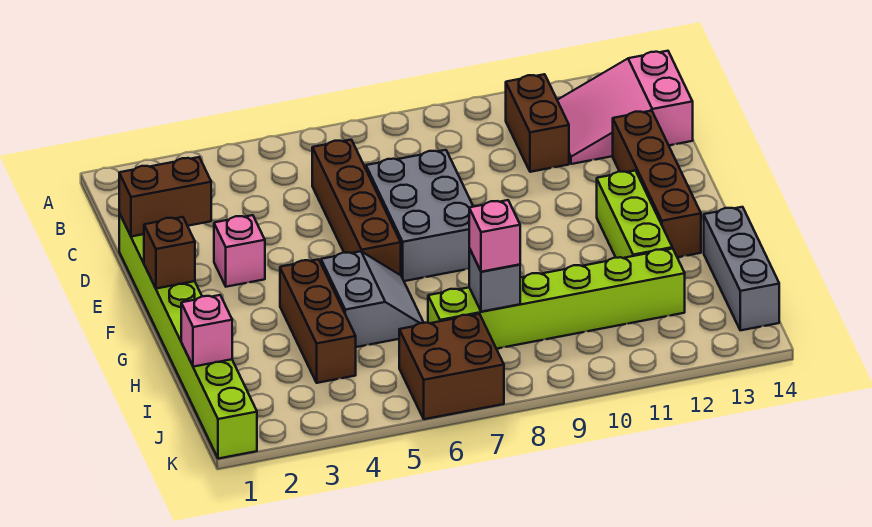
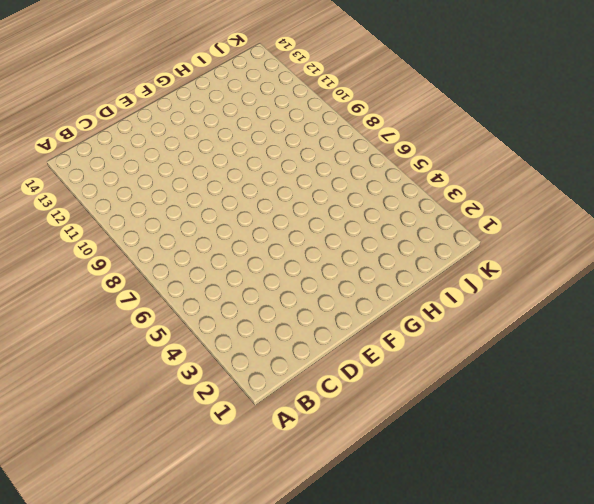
none -> brown 1x2 brick [506,74,569,172]
none -> pink 2x3 slope [557,51,693,164]
none -> brown 1x4 brick [312,140,401,275]

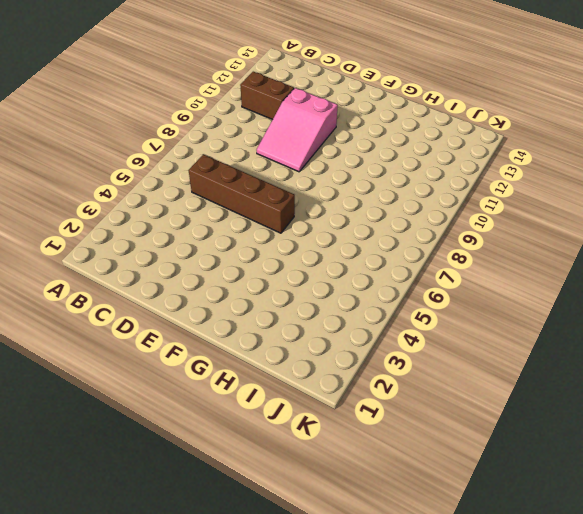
pink 2x3 slope [257,88,338,172] -> pink 2x3 slope moved to [557,51,693,164]
none -> lime 1x8 brick [119,213,257,459]
none -> grey 2x3 brick [366,150,473,281]
none -> brown 1x4 brick [613,111,701,257]

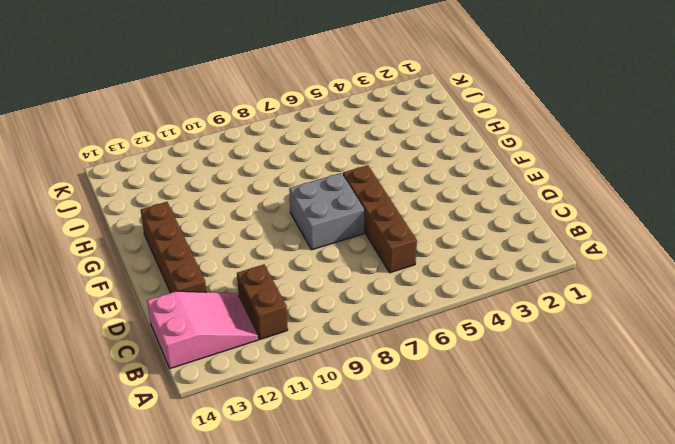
grey 2x2 brick [289,173,365,250] -> grey 2x3 brick [366,150,473,281]
none -> lime 1x8 brick [119,213,257,459]
none -> pink 1x1 brick [214,215,265,287]
none -> lime 1x3 brick [597,171,672,258]

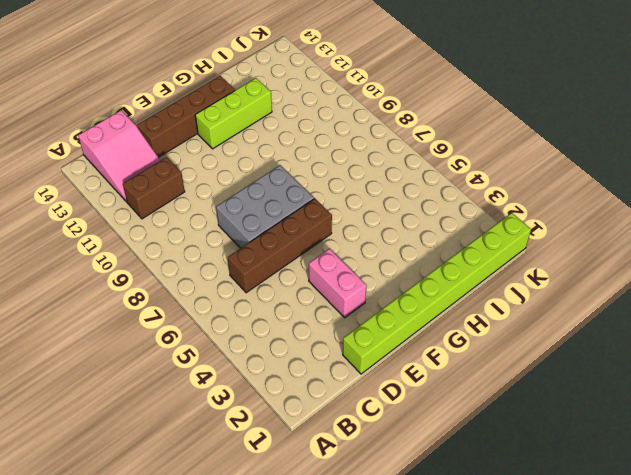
pink 1x2 brick [309,249,367,318] -> pink 1x1 brick [214,215,265,287]
none -> brown 1x3 brick [280,259,356,383]
none -> grey 2x2 slope [321,251,424,347]
none -> grey 1x3 brick [704,207,779,330]

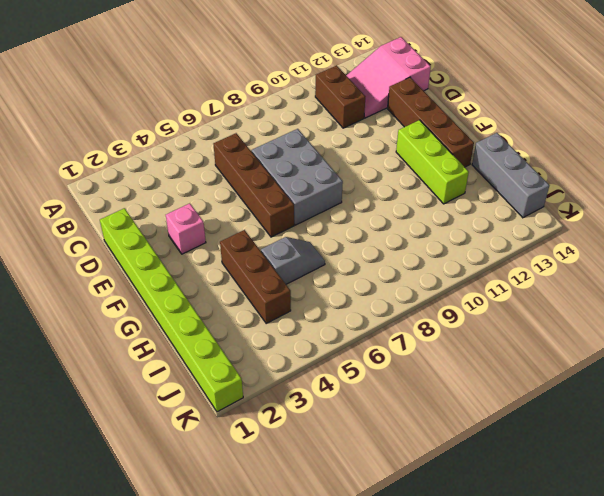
grey 1x2 slope [261,237,325,284] -> grey 2x2 slope [321,251,424,347]
none -> lime 1x6 brick [428,248,685,349]
none -> brown 2x2 brick [399,314,504,419]
none -> brown 1x2 brick [119,157,211,237]

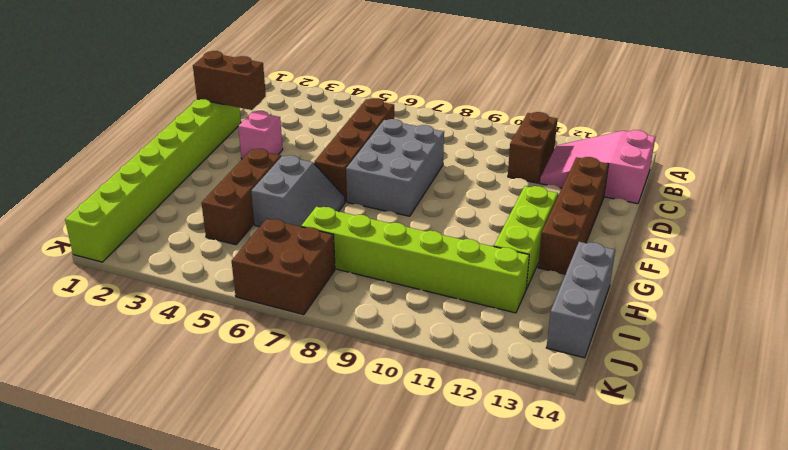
none -> brown 1x1 brick [144,217,195,289]
none -> pink 1x1 brick [181,295,232,367]
none -> grey 1x1 brick [469,248,520,312]

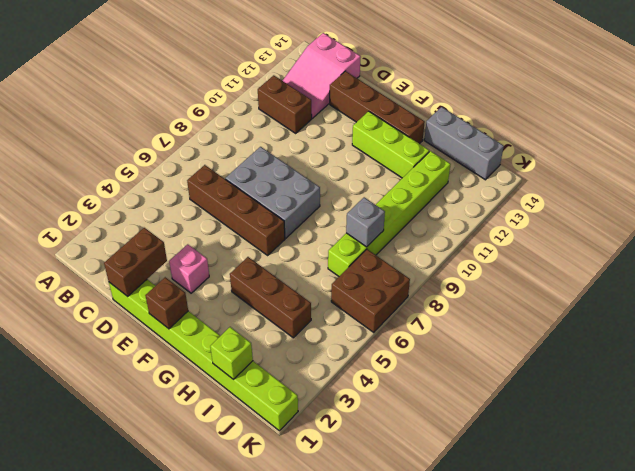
lime 1x1 brick [210,327,253,380] -> pink 1x1 brick [181,295,232,367]
none -> grey 2x2 slope [321,251,424,347]
none -> pink 1x1 brick [469,200,520,272]

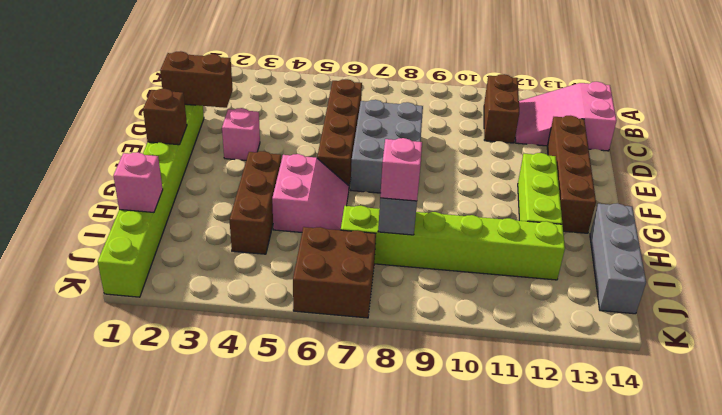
pink 2x2 slope [272,154,349,232] -> grey 2x2 slope [321,251,424,347]

